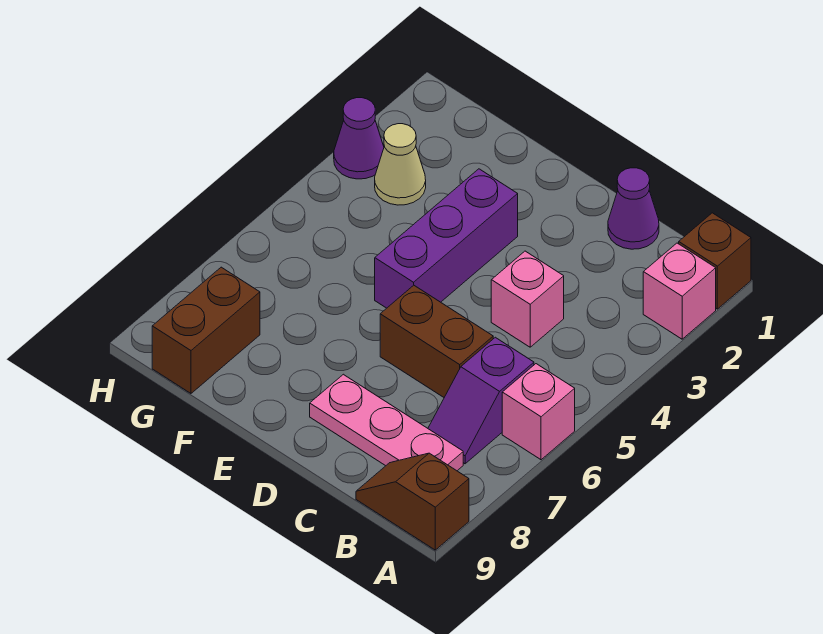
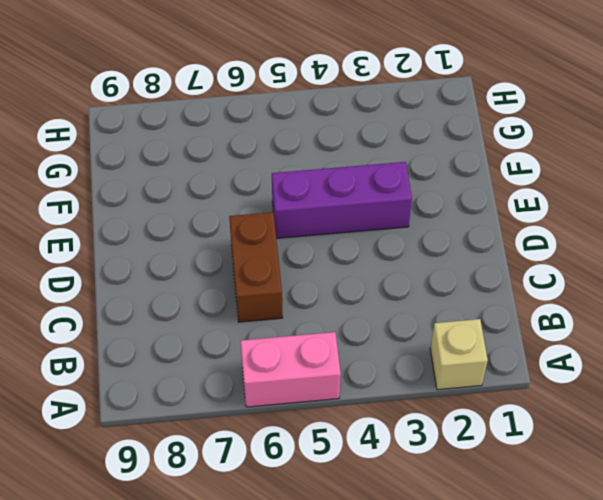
tan 1x1 brick [430,319,488,390] -> pink 1x1 brick [643,243,716,339]
pink 1x2 brick [240,332,341,407] -> pink 1x1 brick [502,364,575,460]
none -> brown 1x1 brick [679,213,751,309]
none -> brown 1x2 slope [356,453,469,550]
none -> purple 1x2 slope [428,337,534,464]

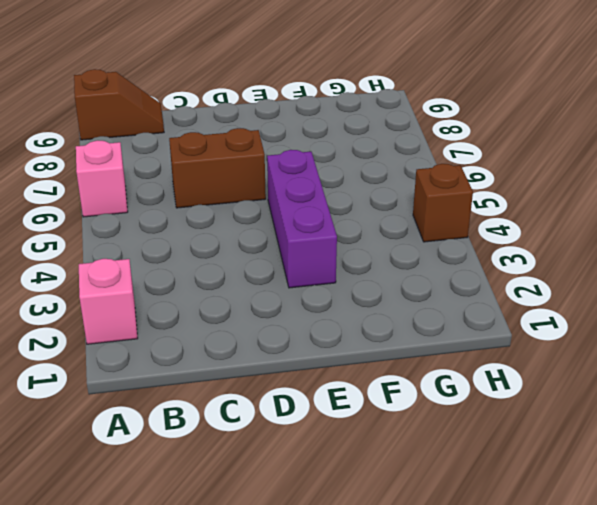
brown 1x1 brick [413,164,473,242] -> brown 1x1 brick moved to [679,213,751,309]
none -> purple 1x2 slope [428,337,534,464]
none -> pink 1x3 plate [310,374,463,471]
none -> purple 1x1 cone [608,168,659,249]

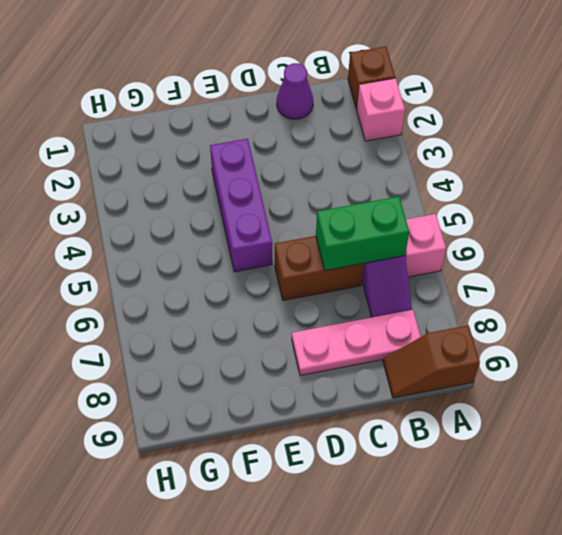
green 1x2 brick [316,196,409,271] -> none
none -> pink 1x1 brick [491,251,564,347]
none -> tan 1x1 cone [375,124,426,205]
none -> brown 1x2 brick [152,267,260,393]

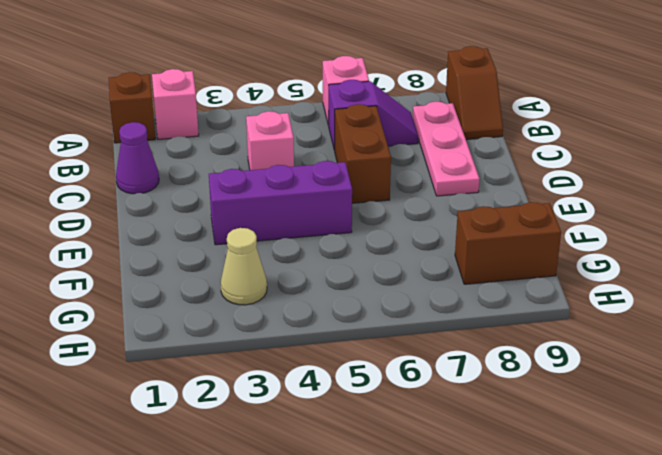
none -> purple 1x1 cone [334,98,384,179]

